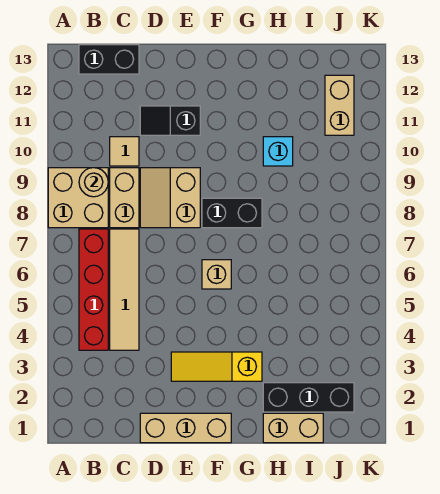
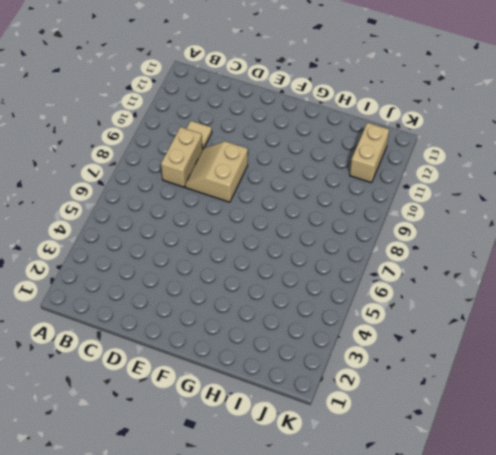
none -> tan 2x2 brick [48,168,108,228]
none -> red 1x4 brick [79,229,108,350]
none -> black 1x2 brick [79,45,139,74]

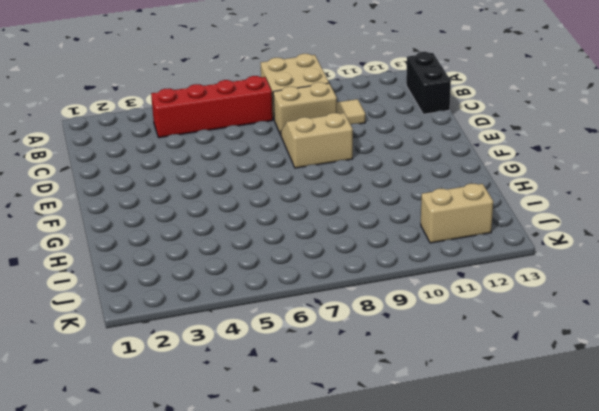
none -> tan 1x4 tile [110,229,139,350]
none -> tan 1x3 brick [140,413,231,443]
none -> black 1x2 slope [140,106,200,135]

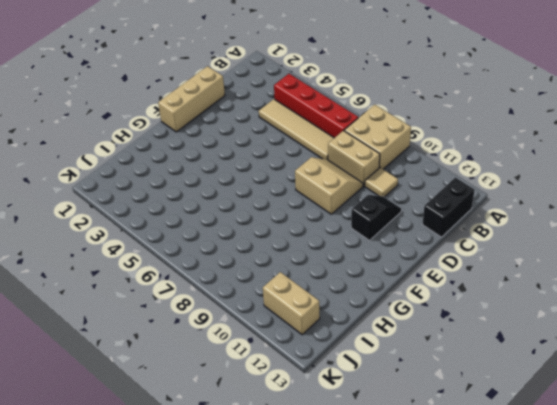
none -> yellow 1x3 slope [171,352,262,381]
none -> tan 1x1 brick [202,260,231,289]
none -> black 1x2 brick [202,198,262,228]

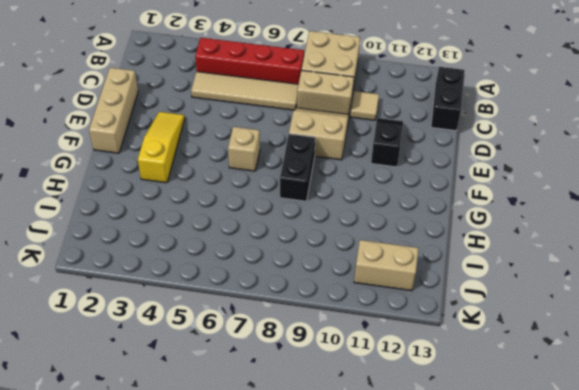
none -> tan 1x2 brick [263,413,323,443]
none -> black 1x3 brick [263,383,354,412]
none -> cyan 1x1 brick [263,137,293,166]

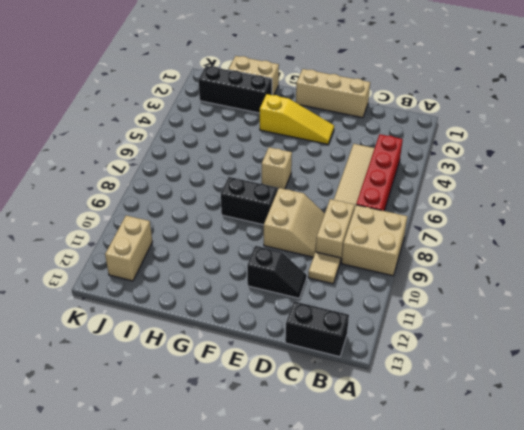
none -> cyan 1x1 brick [263,137,293,166]
none -> tan 1x1 round brick [79,168,108,197]

